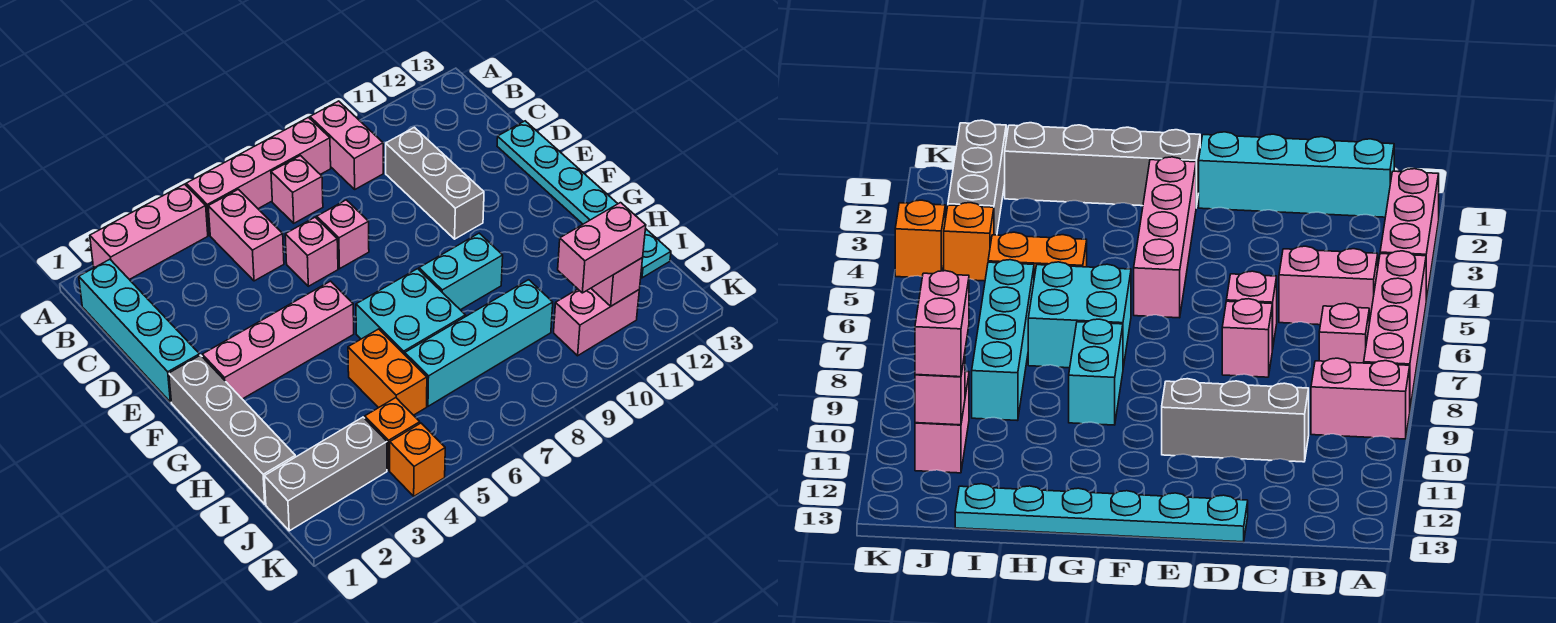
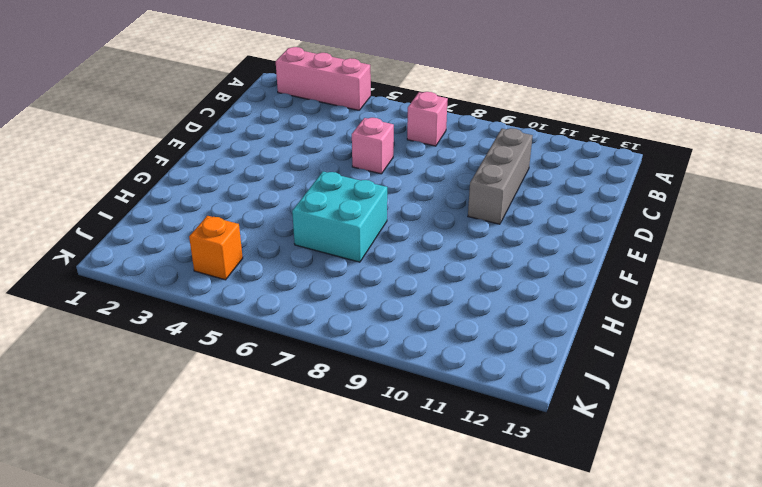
none -> pink 1x4 brick [186,117,331,235]
none -> pink 1x2 brick [310,101,383,189]
none -> cyan 1x4 brick [79,259,200,402]

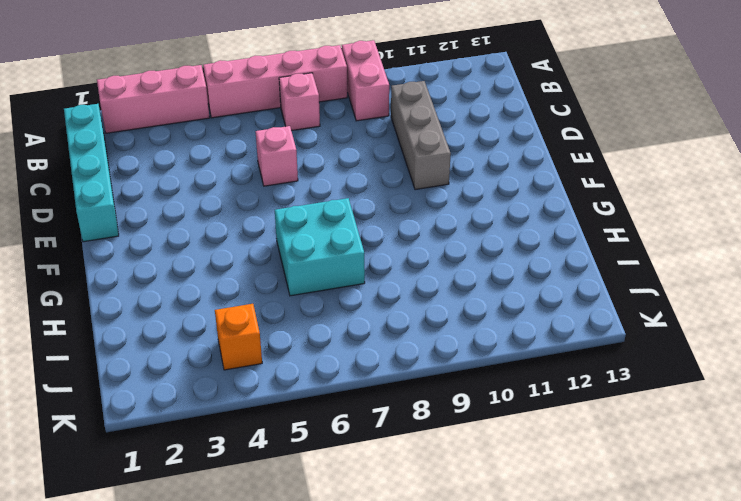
none -> pink 1x2 brick [208,189,284,281]
none -> pink 1x1 brick [317,200,369,269]
none -> cyan 1x6 plate [497,121,671,278]

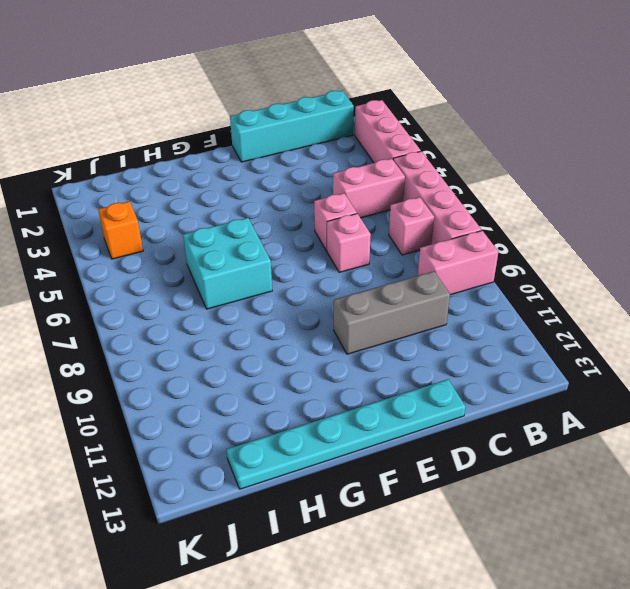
none -> grey 1x4 brick [169,355,295,504]
none -> pink 1x4 brick [202,281,354,399]
none -> cyan 1x2 brick [419,233,503,310]

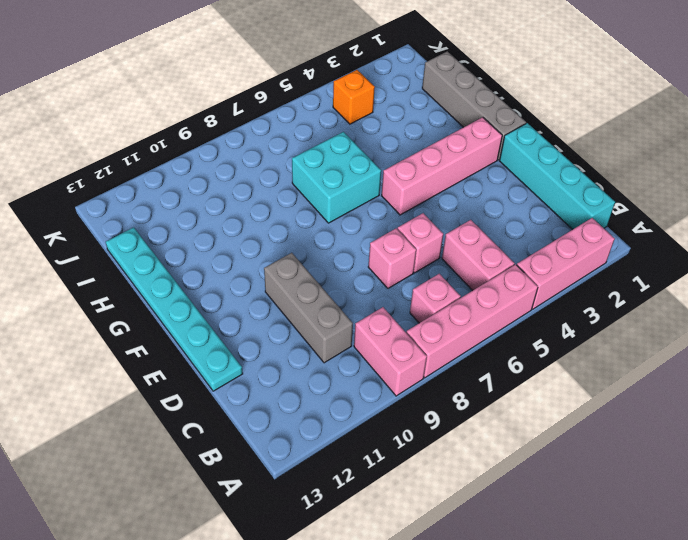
none -> cyan 1x2 brick [419,233,503,310]
none -> orange 1x2 brick [348,329,427,415]
none -> cyan 1x4 brick [405,280,553,406]

